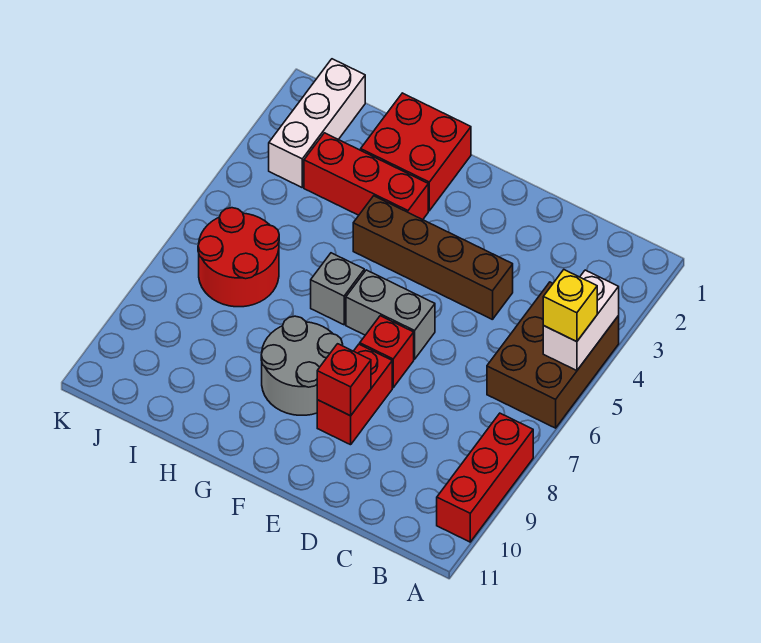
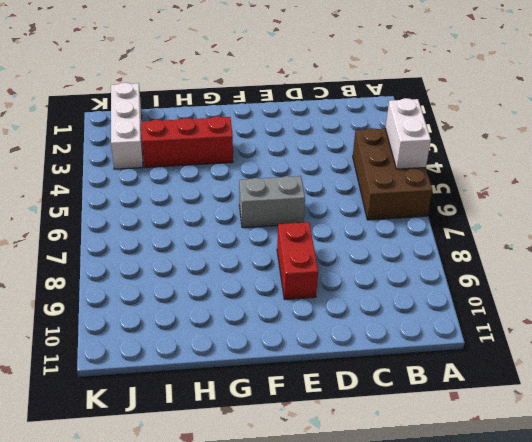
none -> red 1x3 brick [437,413,533,542]
none -> brown 1x4 brick [353,196,513,320]
none -> red 1x1 brick [360,316,414,388]

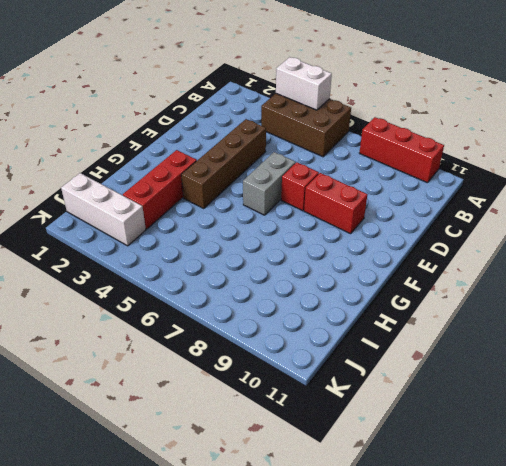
none -> grey 2x2 round brick [261,316,343,415]
none -> red 2x2 brick [361,93,471,211]
none -> grey 1x1 brick [311,253,364,325]

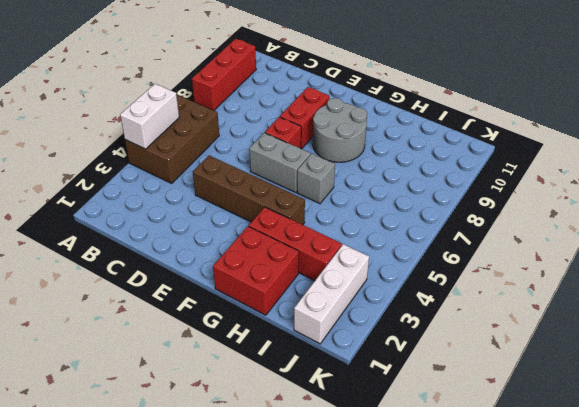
none -> red 2x2 round brick [198,208,279,307]
none -> red 1x1 brick [317,344,371,416]
none -> yellow 1x1 brick [543,270,597,342]

